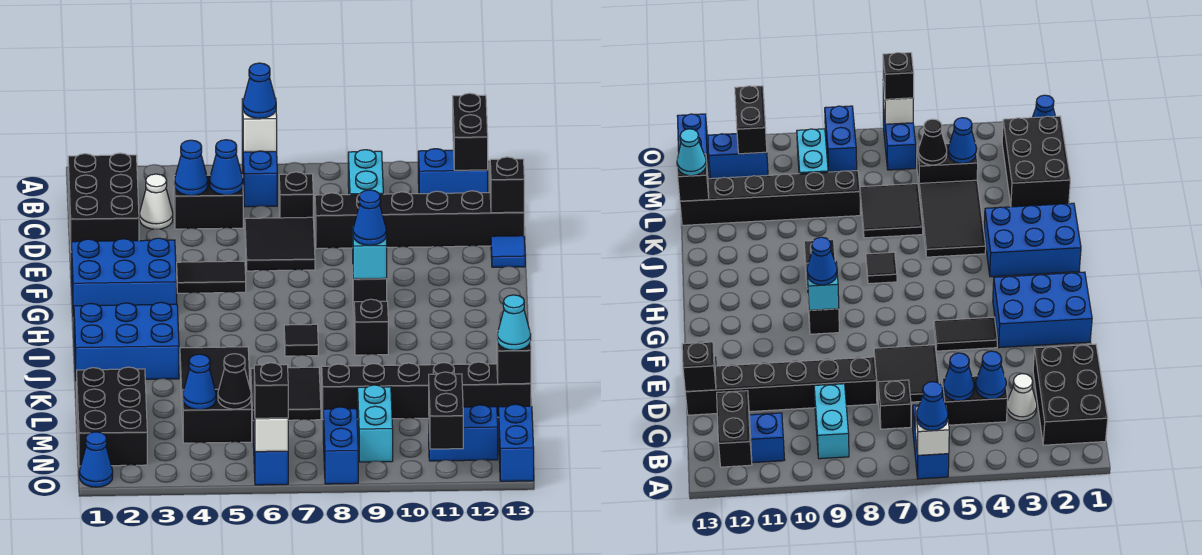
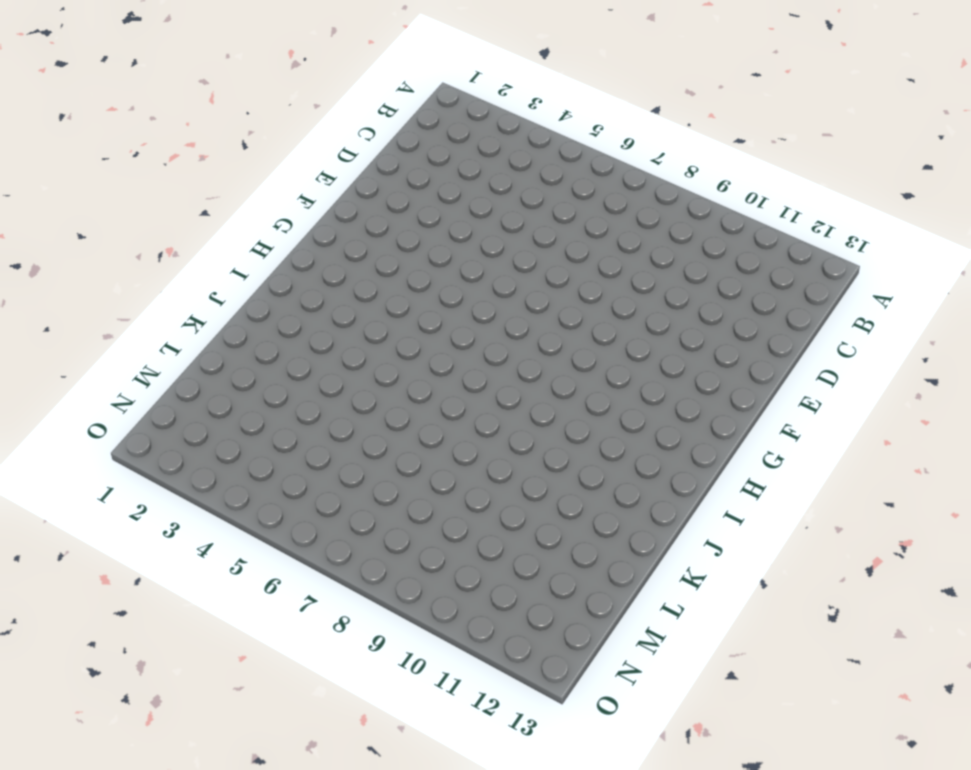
none -> blue 1x2 brick [242,132,277,207]
none -> black 2x3 brick [68,153,139,252]
none -> cyan 1x2 brick [348,150,383,195]
none -> blue 1x2 brick [418,149,488,194]

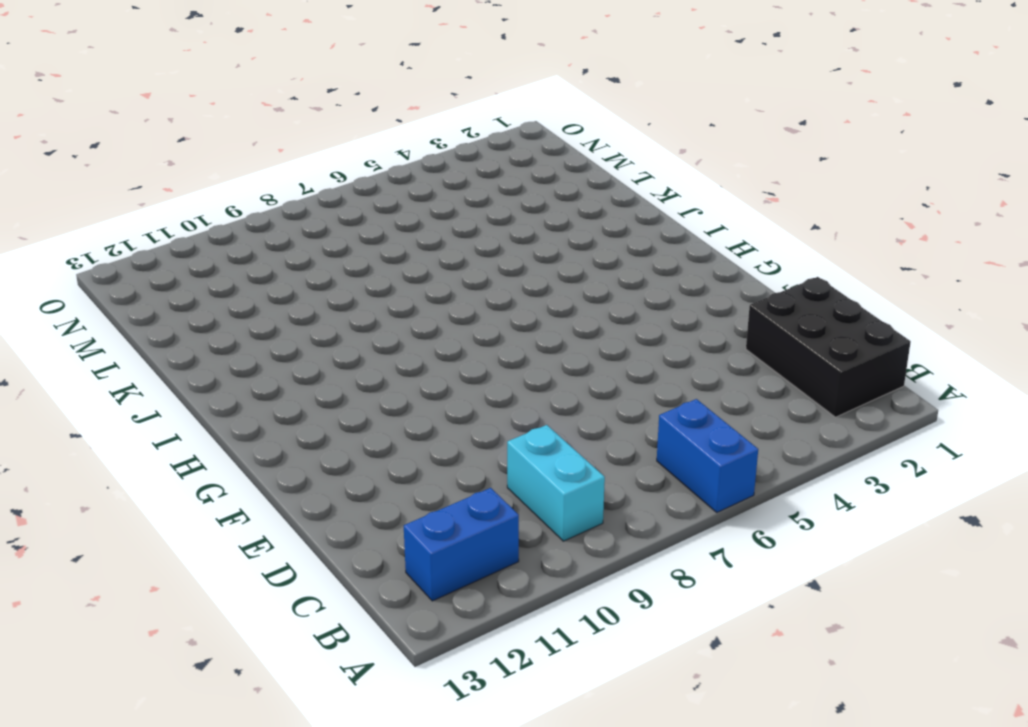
none -> white 1x1 cone [139,174,173,229]
none -> black 1x2 brick [174,175,243,229]
none -> black 1x1 brick [279,172,313,218]
none -> black 2x2 tile [245,217,315,271]

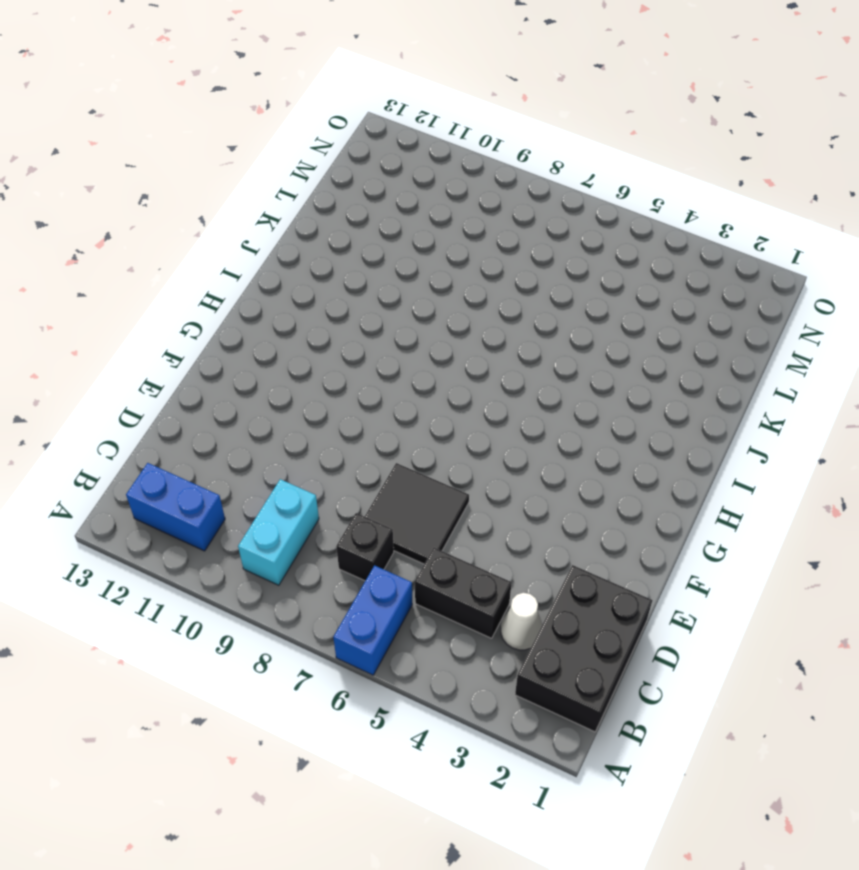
none -> black 1x6 brick [315,191,524,249]
none -> blue 1x1 tile [491,236,525,267]
none -> blue 2x3 brick [72,238,177,316]
none -> black 1x2 tile [177,261,246,293]

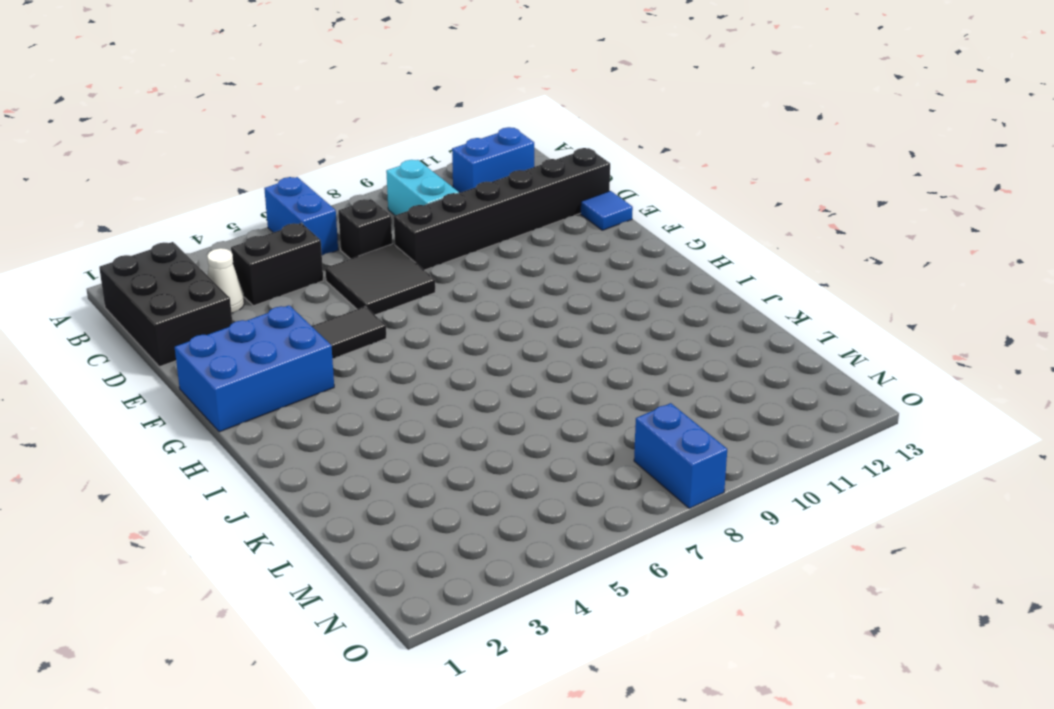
none -> black 1x1 brick [353,278,387,312]
none -> blue 2x3 brick [74,302,179,380]
none -> black 1x1 tile [284,324,318,356]
none -> black 1x1 brick [354,299,388,355]

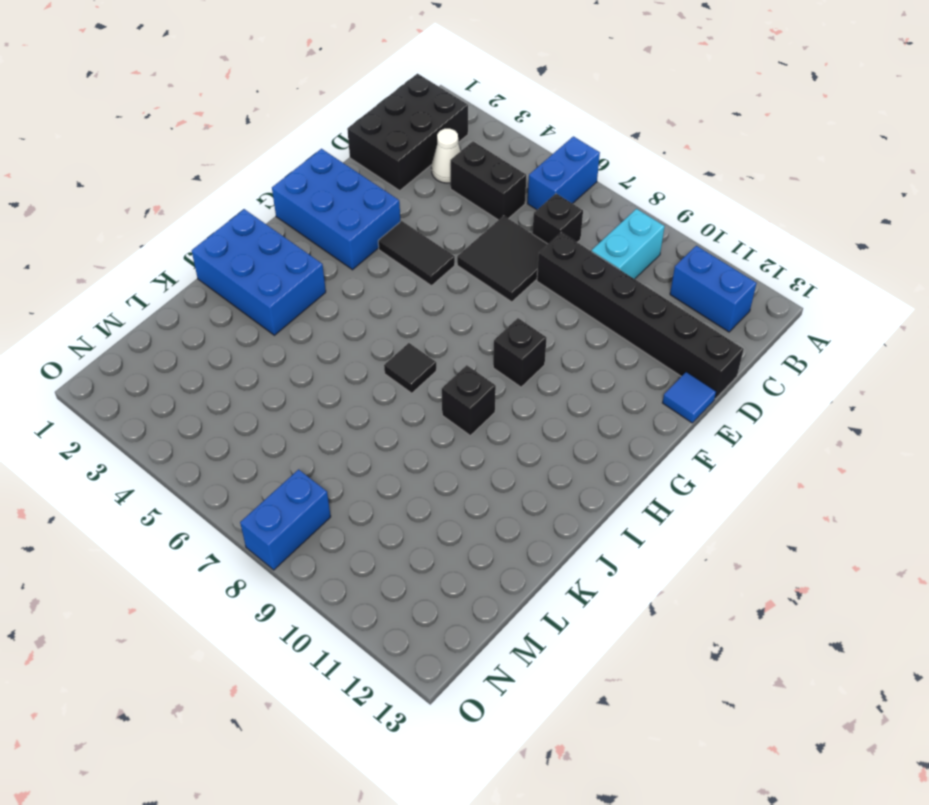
none -> black 2x3 tile [180,347,250,399]
none -> black 2x2 tile [251,367,321,420]
none -> black 2x3 brick [77,367,147,466]
none -> black 1x6 brick [322,362,531,419]

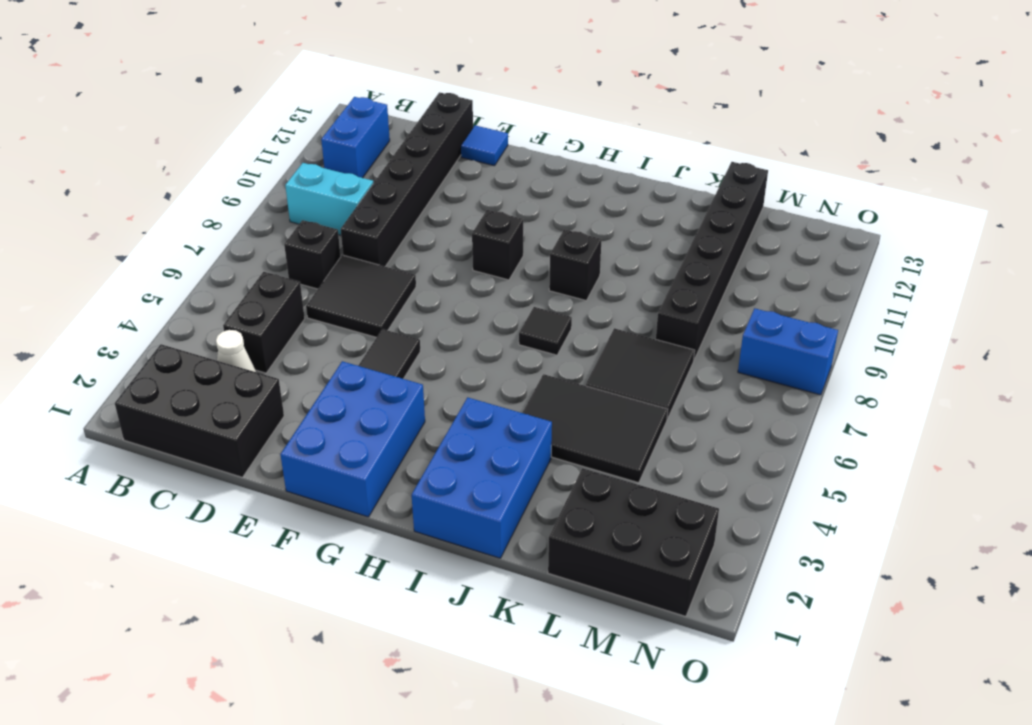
none -> blue 1x2 brick [242,132,277,207]
none -> black 1x2 brick [182,389,252,443]
none -> cyan 1x2 brick [357,385,393,462]
none -> blue 1x2 brick [253,411,288,485]

